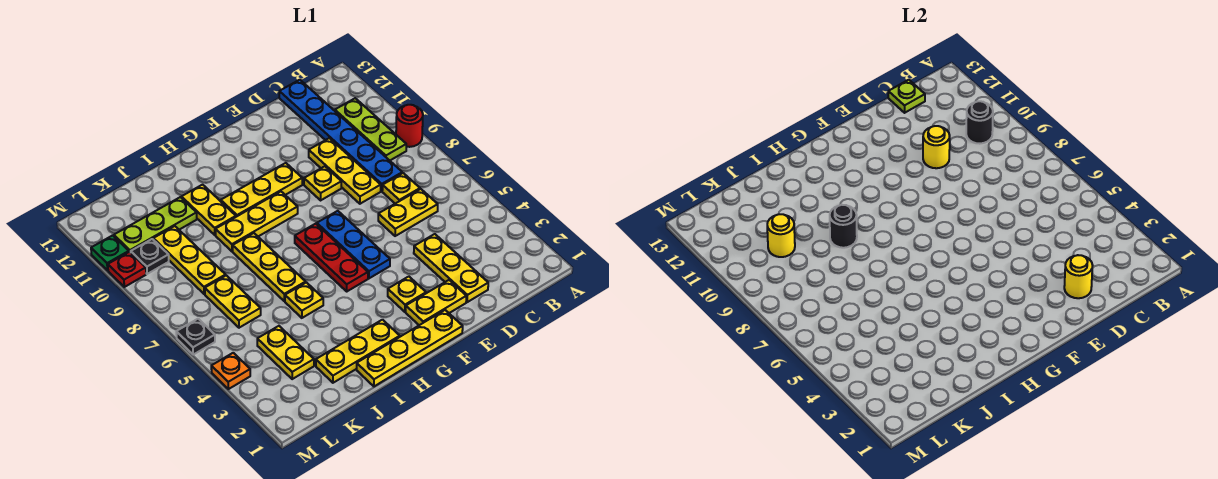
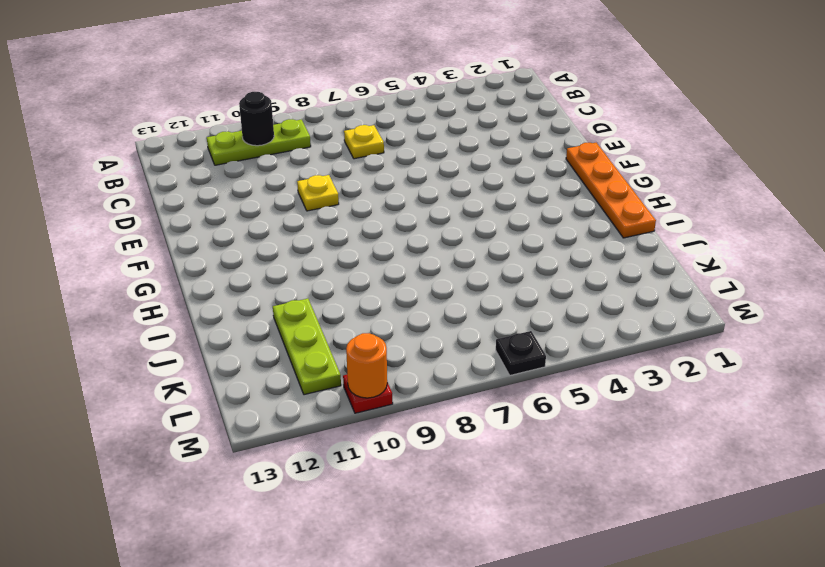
orange 1x4 plate [566,143,656,238] -> yellow 1x4 plate [357,310,463,386]
orange 1x1 round brick [346,333,387,398] -> none
none -> red 1x1 round brick [396,105,423,147]
none -> yellow 1x2 plate [378,189,438,236]
none -> blue 1x6 plate [279,80,402,191]
none -> yellow 1x3 plate [414,234,488,302]

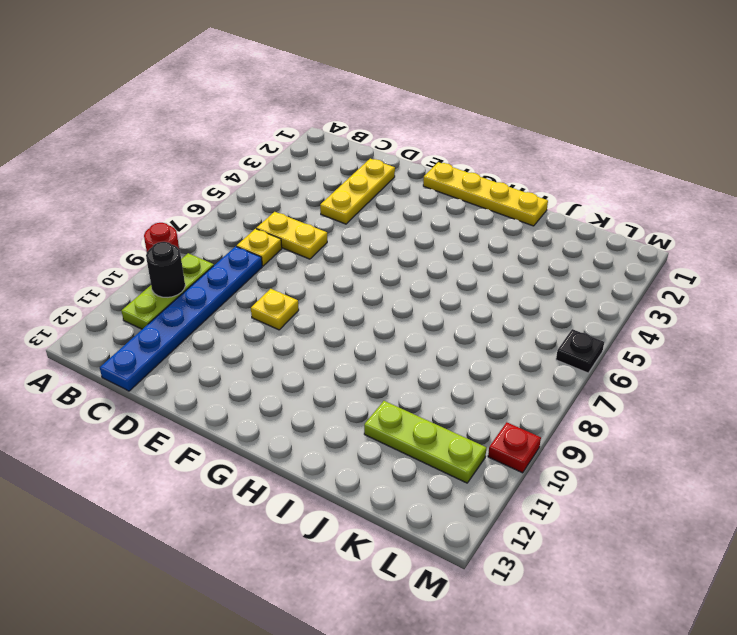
none -> yellow 1x3 plate [309,138,381,204]
none -> yellow 1x2 plate [406,280,466,325]
none -> yellow 1x1 plate [388,277,426,312]
none -> blue 1x3 plate [317,211,390,278]

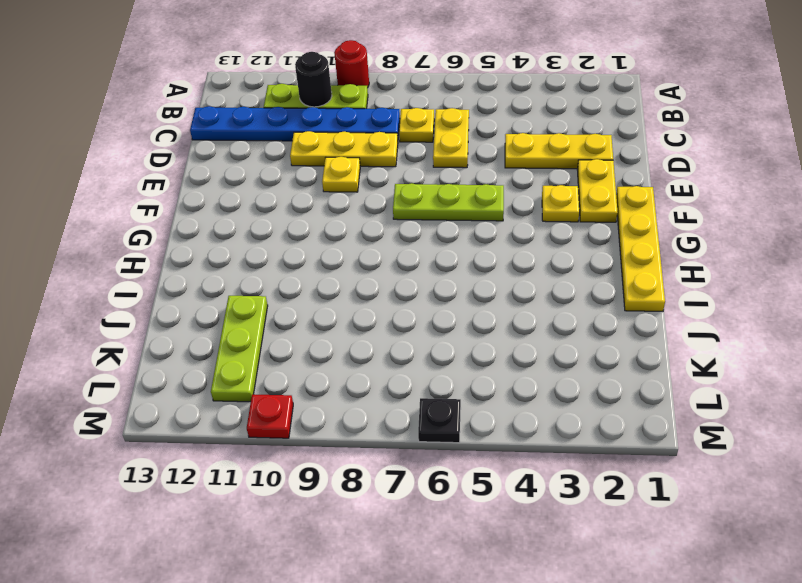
lime 1x3 plate [393,183,504,221] -> blue 1x3 plate [317,211,390,278]
none -> yellow 1x3 plate [221,163,302,217]
none -> red 1x3 plate [295,224,368,291]
none -> yellow 1x3 plate [216,192,298,251]
none -> yellow 1x3 plate [316,320,400,383]

